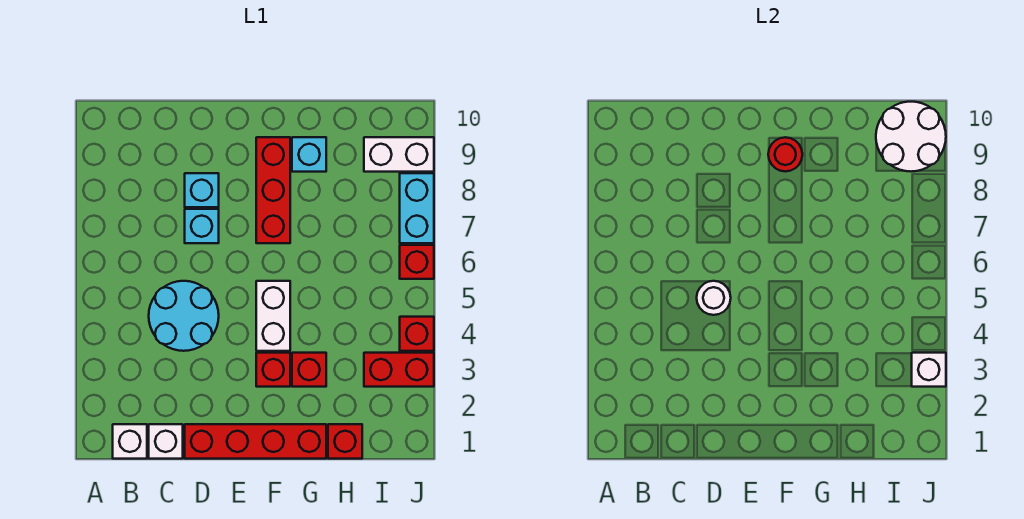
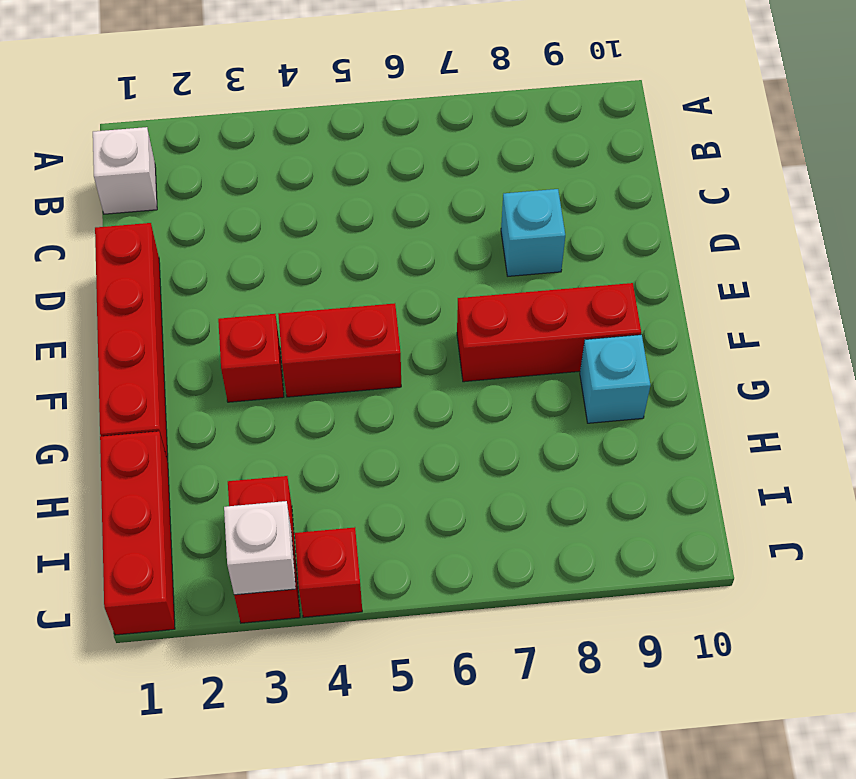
red 1x2 brick [278,303,401,397] -> white 1x2 brick [256,281,290,351]
red 1x3 brick [100,431,175,635] -> red 1x1 brick [328,424,362,459]
none -> white 1x1 brick [149,424,183,459]
none -> cyan 2x2 round brick [149,281,219,351]
none -> cyan 1x1 brick [185,209,219,243]

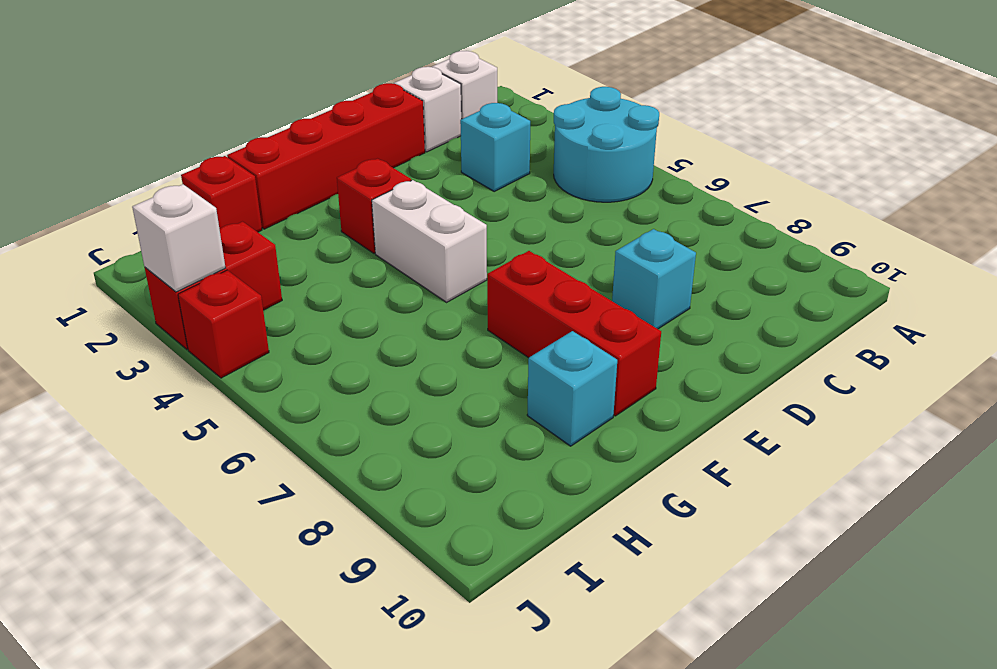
cyan 2x2 round brick [554,87,659,202] -> cyan 2x2 round brick moved to [149,281,219,351]
cyan 1x1 brick [460,103,530,191] -> cyan 1x1 brick moved to [185,209,219,243]
none -> red 1x1 brick [292,353,326,387]
none -> white 1x2 brick [364,137,434,172]
none -> red 1x1 brick [400,245,434,279]

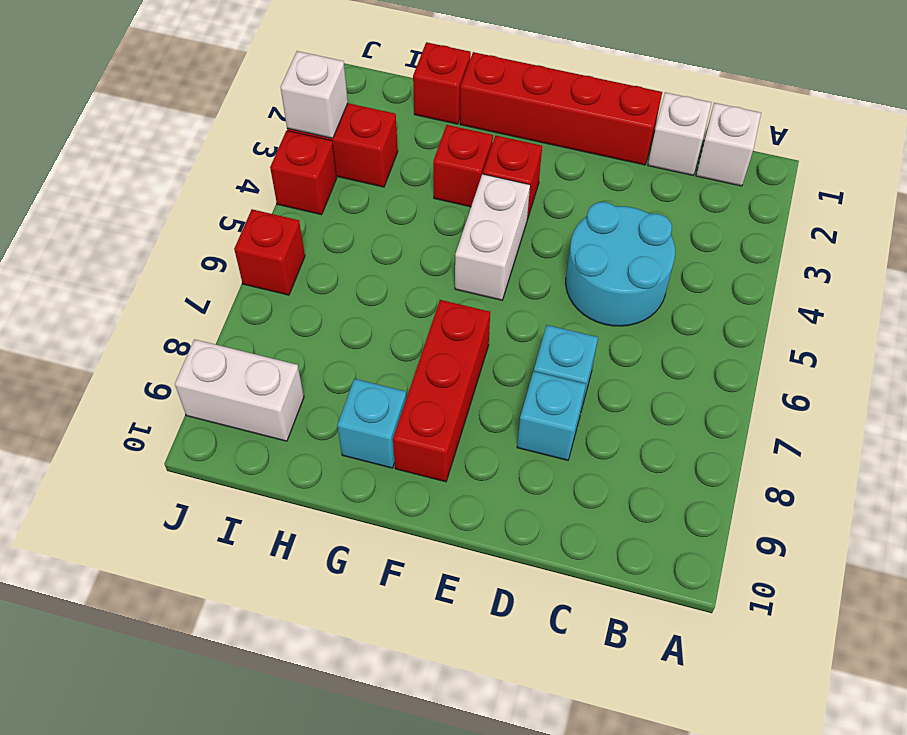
none -> cyan 1x2 brick [400,173,434,243]
none -> white 1x1 round brick [697,281,731,315]
none -> red 1x1 round brick [768,137,802,172]

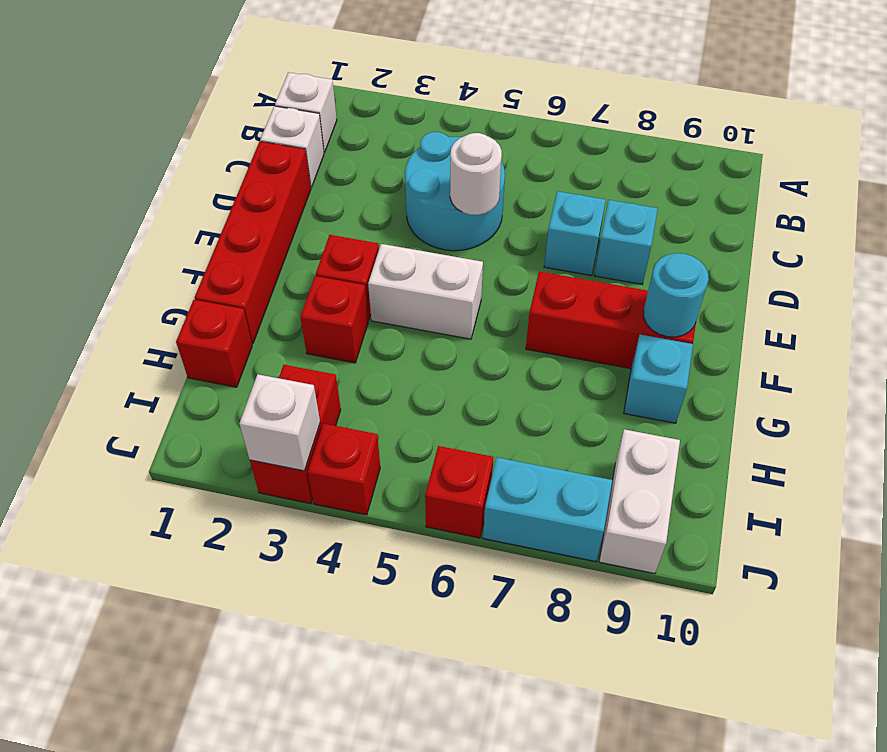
cyan 1x1 round brick [644,253,709,337] -> red 1x1 round brick [768,137,802,172]
none -> white 2x2 round brick [876,102,946,172]

